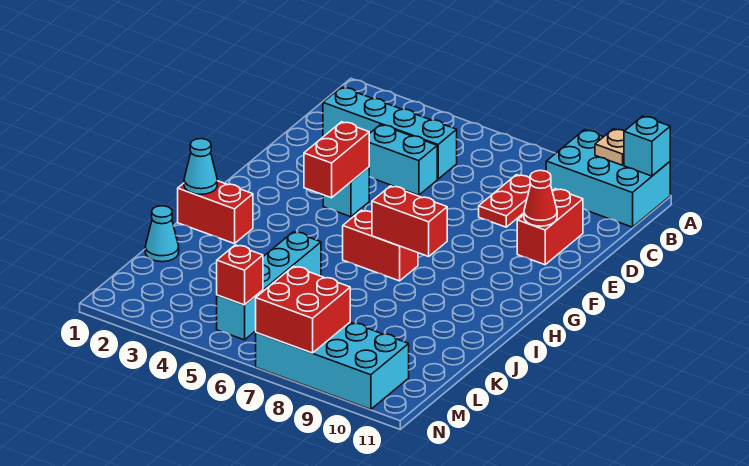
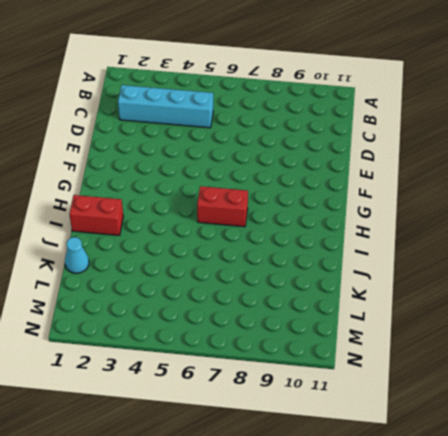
none -> cyan 2x3 brick [546,130,670,227]
none -> red 1x2 plate [479,175,531,227]
none -> cyan 1x2 brick [369,125,437,195]

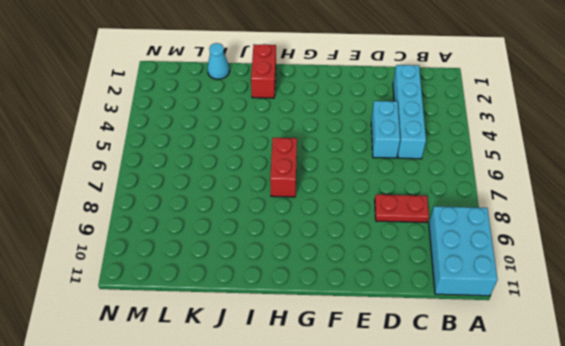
none -> red 1x2 brick [517,189,583,265]
none -> cyan 1x1 brick [323,167,369,217]
none -> cyan 1x4 brick [217,232,321,340]

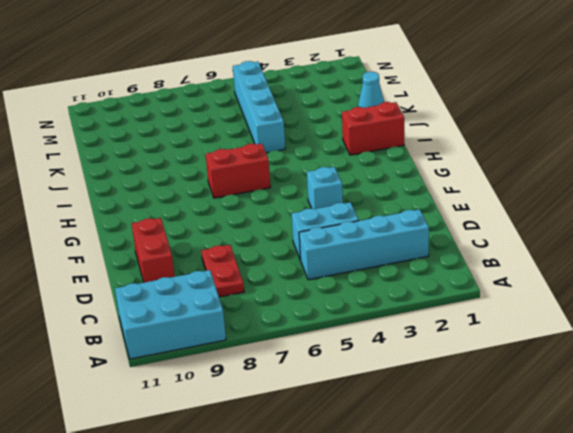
none -> cyan 2x4 brick [256,322,409,409]
none -> tan 1x1 plate [595,129,624,165]
none -> cyan 1x1 brick [624,116,670,176]

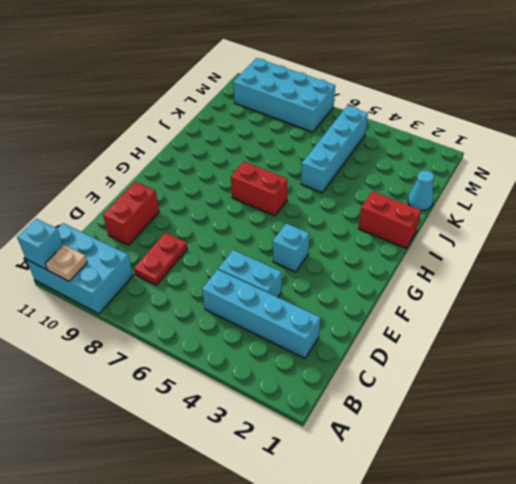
none -> red 1x1 cone [524,170,557,226]
none -> red 1x2 brick [304,122,369,198]
none -> red 1x2 brick [372,186,447,256]

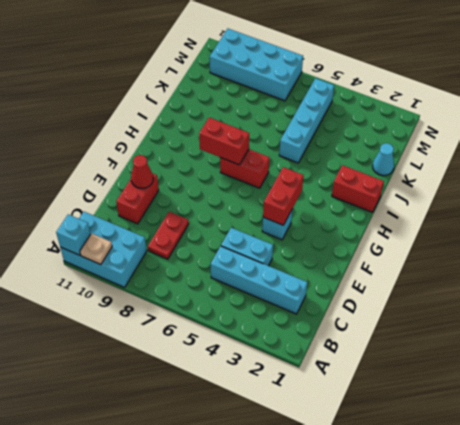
none -> cyan 1x1 cone [184,139,217,194]
none -> red 1x1 brick [217,245,263,305]
none -> red 2x2 brick [256,266,350,353]

